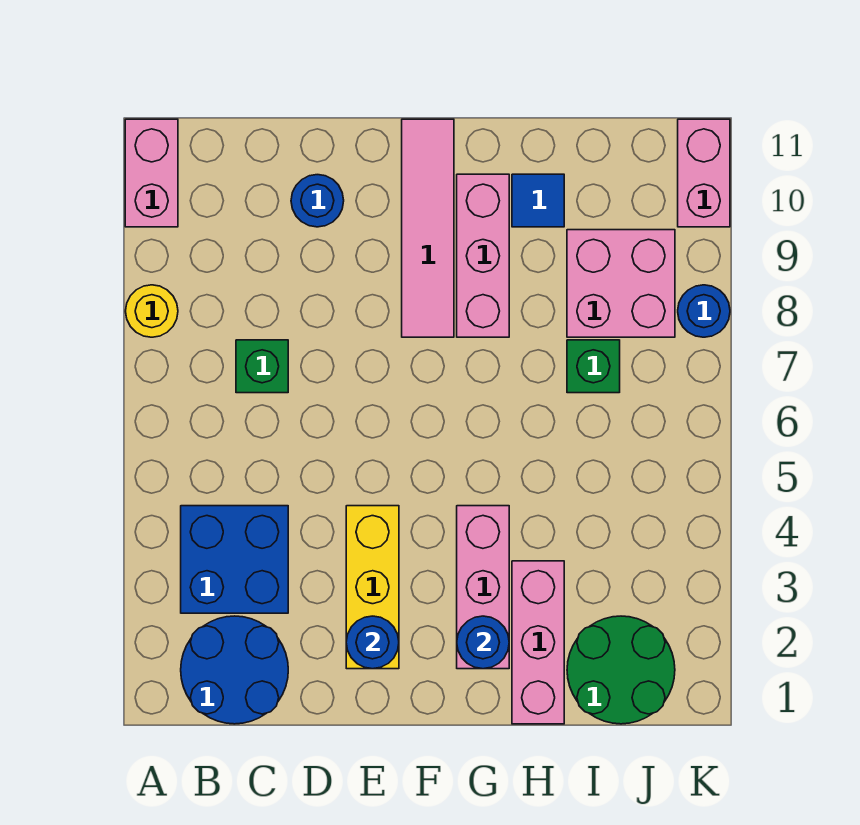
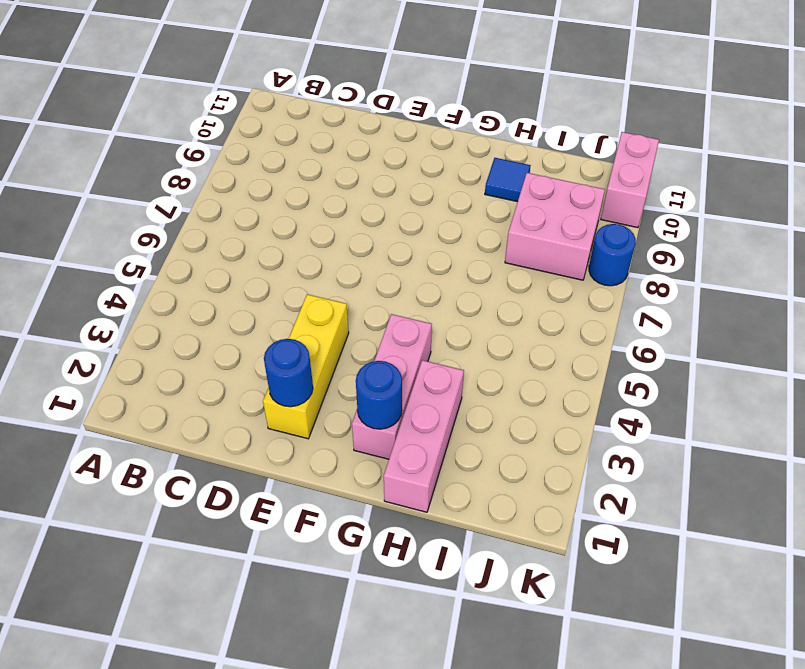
none -> yellow 1x1 round brick [126,285,178,337]
none -> pink 1x2 brick [125,119,178,227]
none -> blue 2x2 round brick [181,616,288,724]

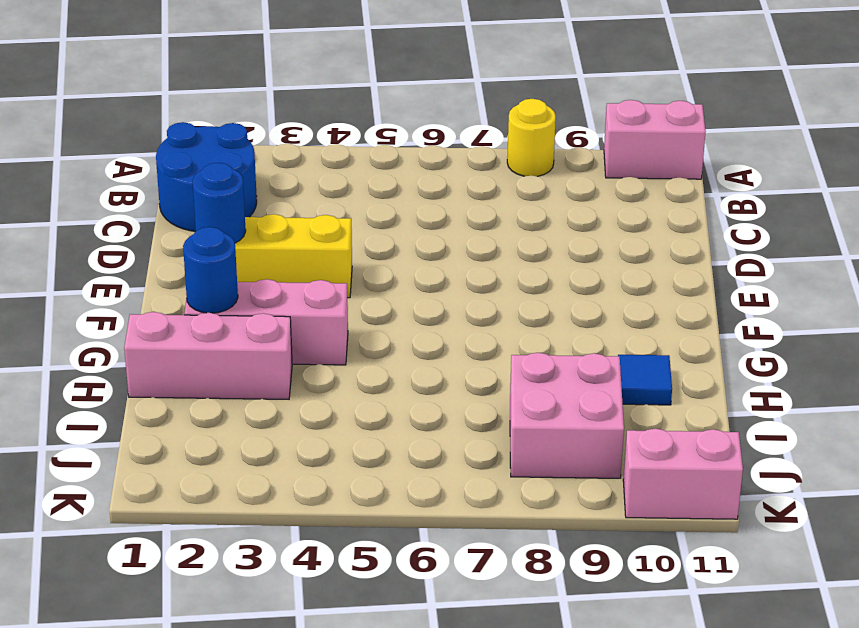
none -> blue 2x2 brick [181,506,288,613]
none -> green 1x1 brick [236,340,288,393]
none -> blue 1x1 round brick [291,175,344,227]

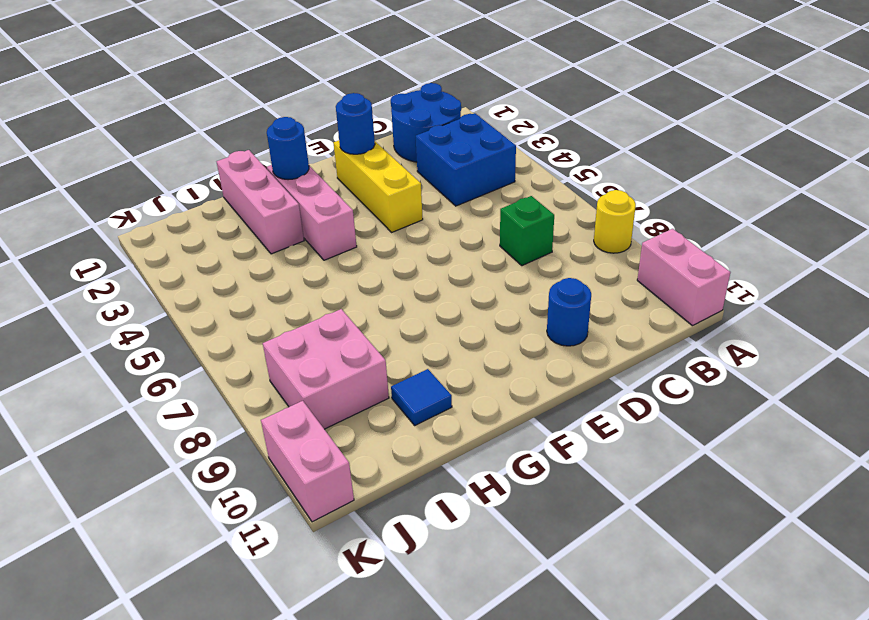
none -> pink 1x4 tile [402,119,454,337]
none -> pink 1x3 brick [457,174,509,337]
none -> green 2x2 round brick [567,616,675,724]

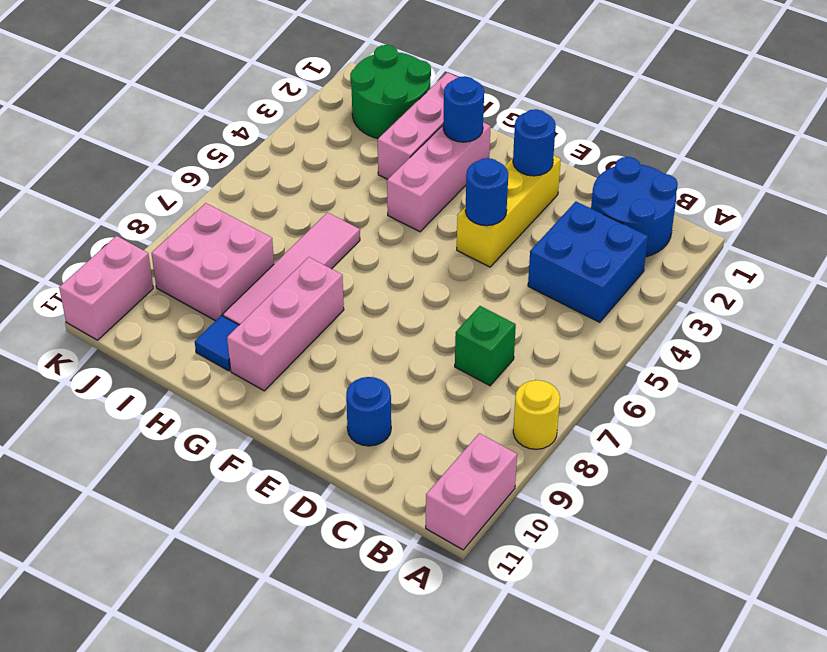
blue 1x1 round brick [465,158,508,226] -> blue 1x1 round brick moved to [678,285,730,337]
pink 1x4 tile [223,213,360,325] -> pink 1x4 tile moved to [402,119,454,337]
none -> green 1x1 brick [567,340,620,393]

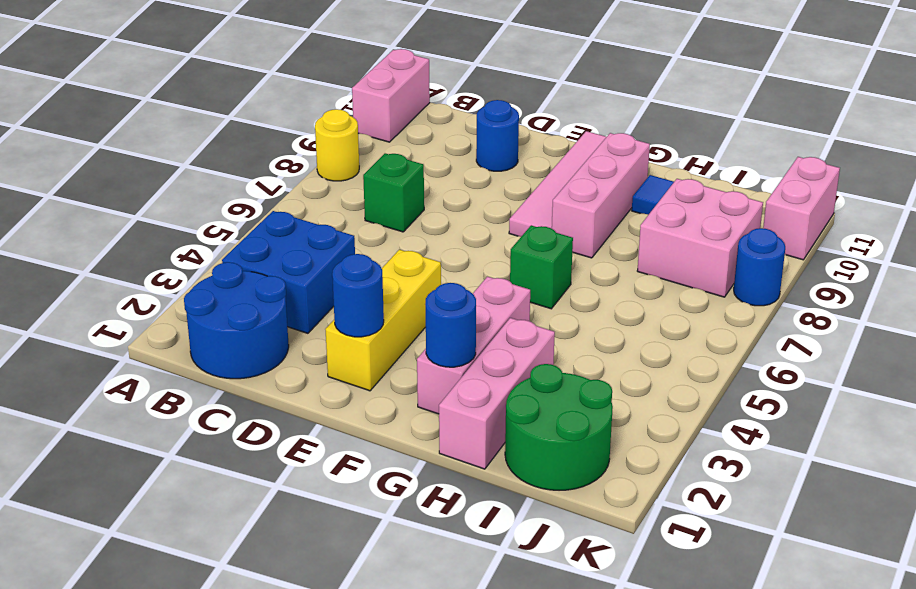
green 1x1 brick [510,225,573,309] -> green 1x1 brick moved to [567,340,620,393]

